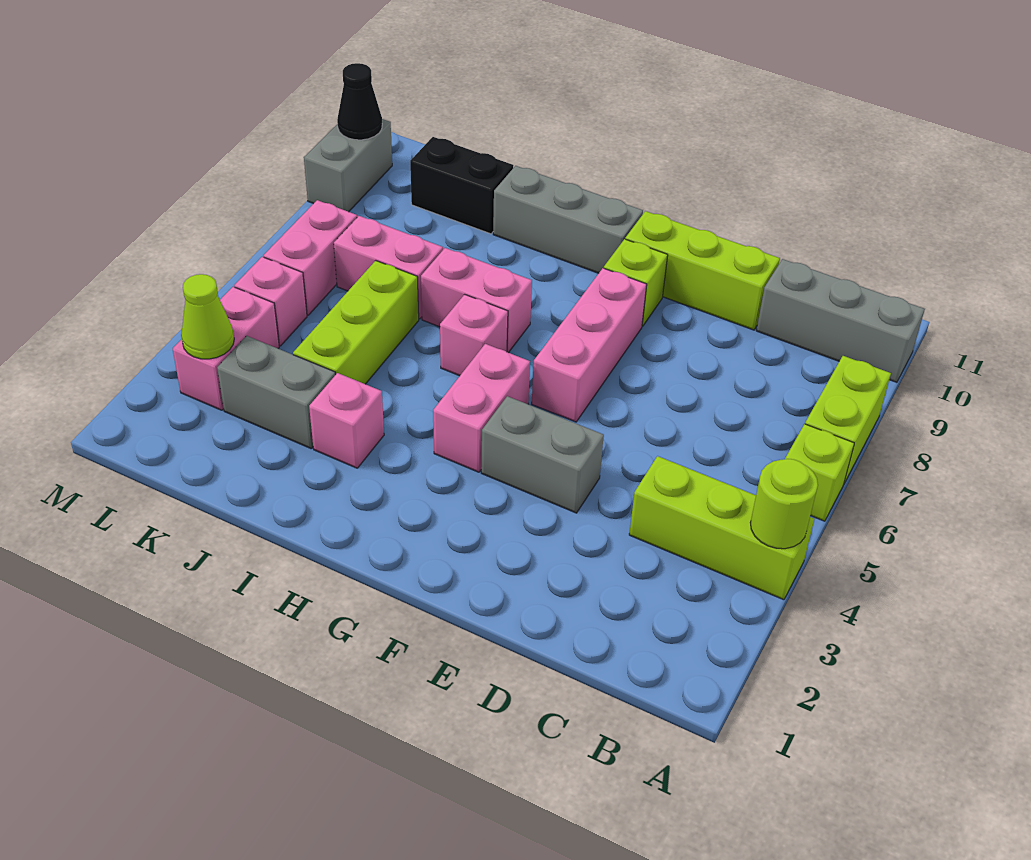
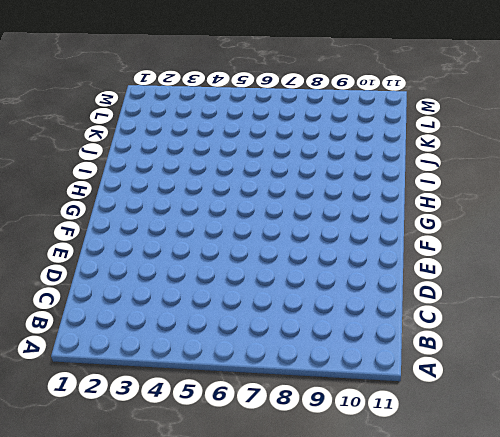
none -> lime 1x3 brick [629,456,814,600]
none -> lime 1x1 brick [785,424,854,521]
none -> lime 1x2 brick [805,356,891,483]

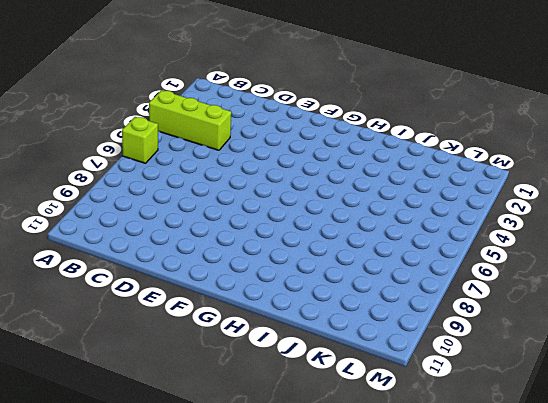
none -> lime 1x2 brick [805,356,891,483]
none -> grey 1x3 brick [756,259,925,382]
none -> lime 1x3 brick [625,211,780,330]

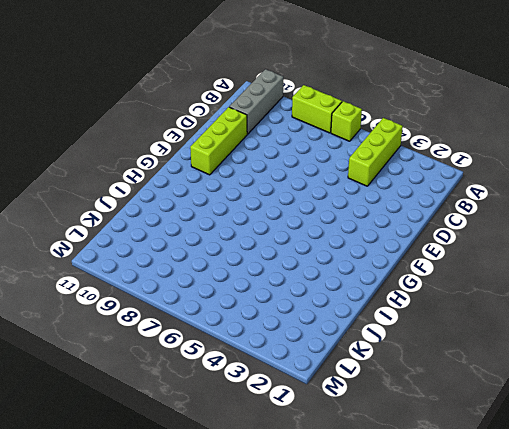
none -> grey 1x2 brick [481,396,604,513]
none -> pink 1x3 brick [532,268,647,422]
none -> lime 1x1 brick [604,239,668,326]

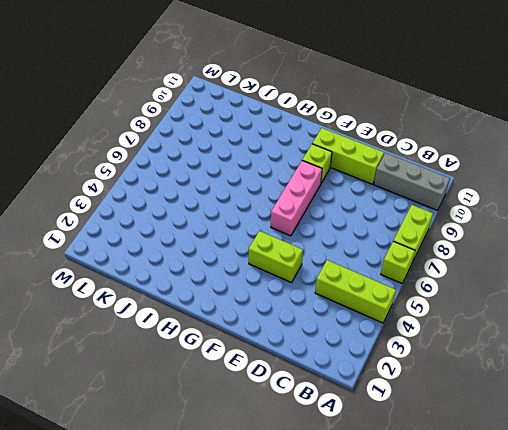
lime 1x2 brick [249,231,303,283] -> grey 1x2 brick [481,396,604,513]
none -> pink 1x2 brick [433,344,530,472]
none -> grey 1x3 brick [493,166,643,273]
none -> pink 1x1 brick [440,294,508,376]

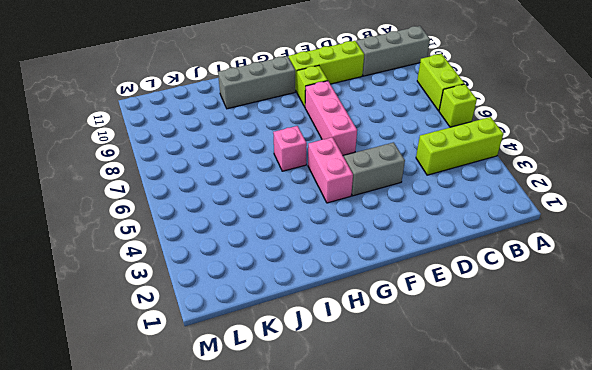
none -> pink 1x2 brick [421,248,532,353]
none -> pink 1x1 brick [309,373,384,468]
none -> grey 1x2 brick [217,336,335,448]

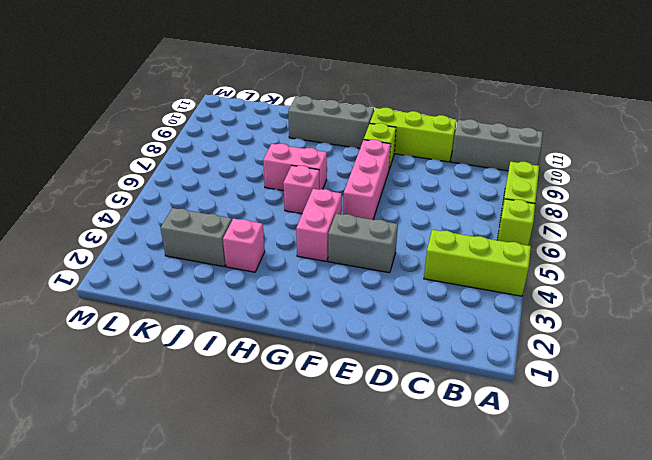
none -> lime 1x3 brick [293,261,419,384]
none -> pink 1x2 brick [334,216,443,319]
none -> black 1x2 brick [410,137,514,234]

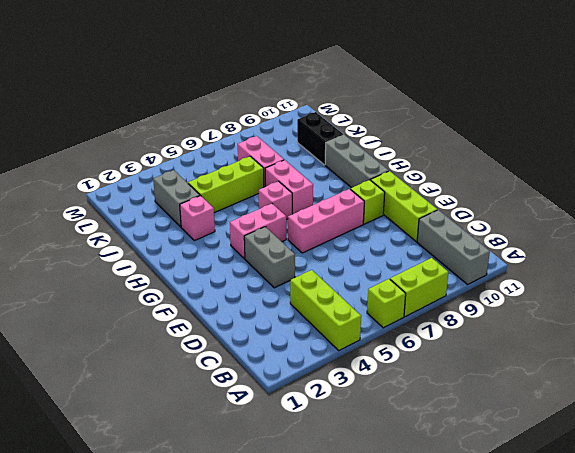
none -> pink 1x2 brick [173,287,279,410]
none -> pink 1x1 brick [234,257,307,346]
none -> pink 1x2 brick [263,200,357,315]

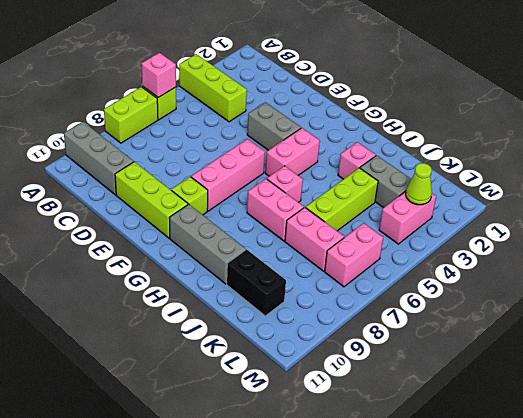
pink 1x1 brick [141,53,176,98] -> pink 1x1 brick moved to [234,257,307,346]
none -> grey 1x2 brick [304,119,392,212]
none -> lime 1x1 round brick [750,459,818,549]
none -> black 1x1 cone [337,63,382,140]

